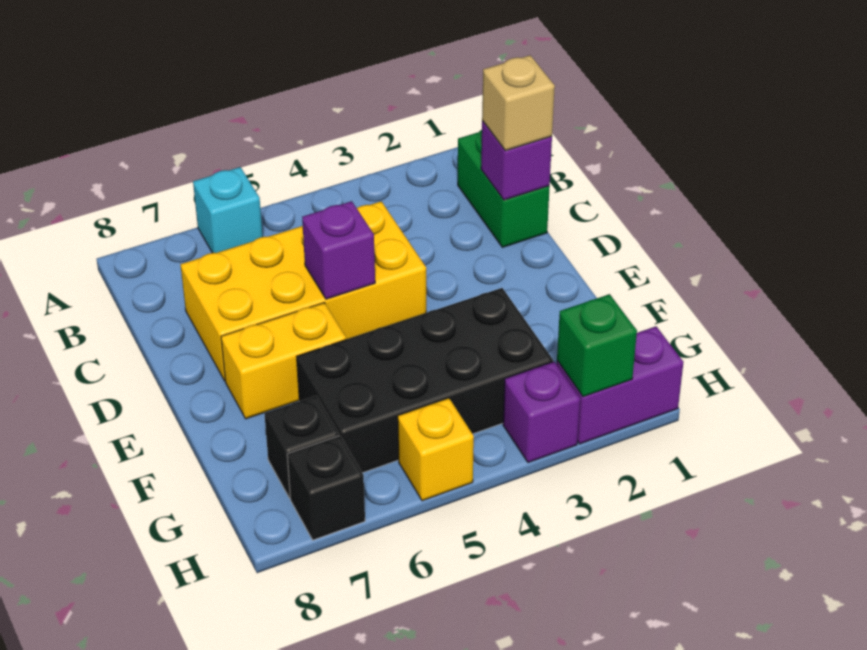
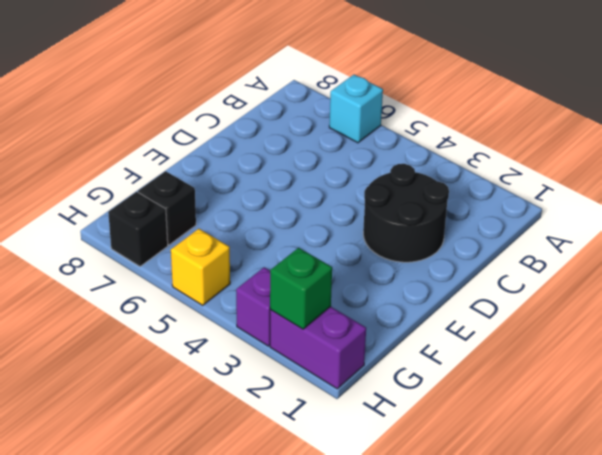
black 2x2 round brick [363,164,449,262] -> none
none -> green 1x2 brick [458,130,550,247]
none -> yellow 2x4 brick [180,201,426,381]
none -> yellow 1x2 brick [221,303,346,419]

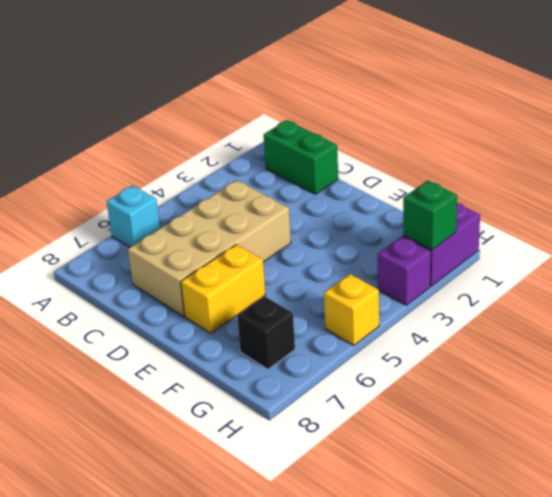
tan 2x4 brick [128,180,291,316] -> yellow 2x4 brick [180,201,426,381]
none -> black 2x4 brick [297,288,553,473]
none -> black 1x1 brick [287,436,365,540]
none -> purple 1x1 brick [481,121,552,200]

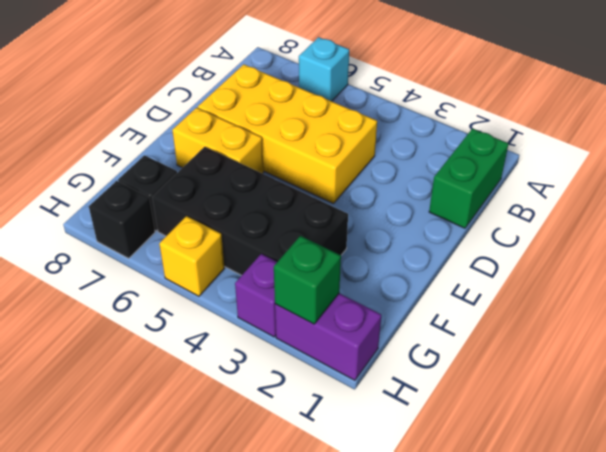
none -> purple 1x1 brick [481,121,552,200]
none -> purple 1x1 brick [302,201,375,299]
none -> tan 1x1 brick [482,55,555,151]

